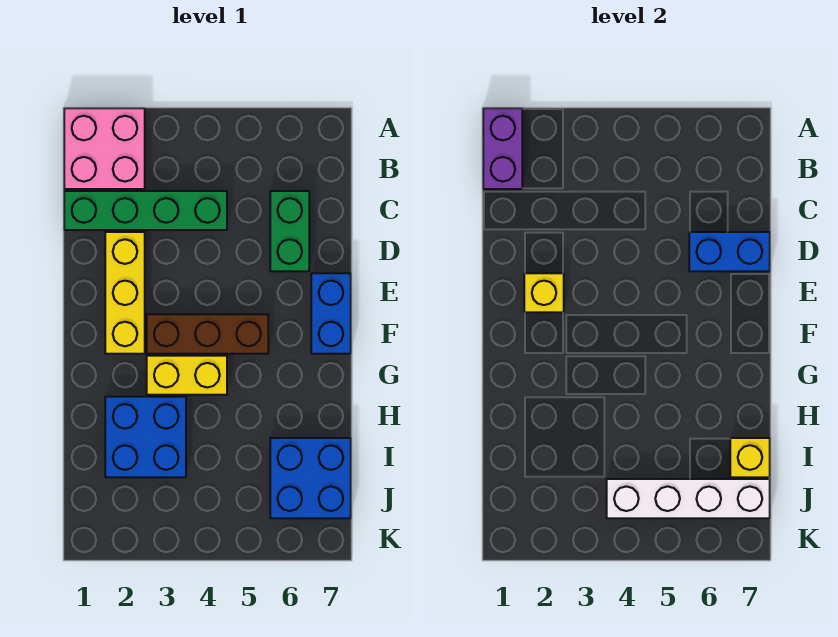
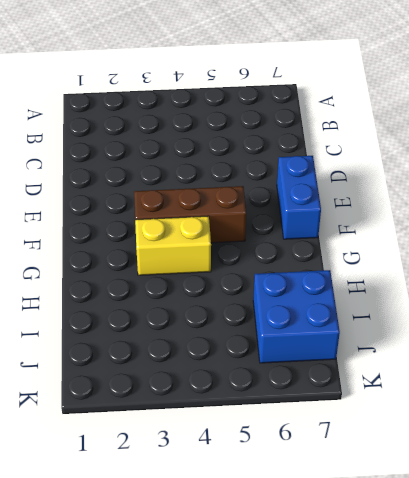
none -> pink 2x2 brick [64,108,145,189]
none -> green 1x4 brick [64,191,227,230]
none -> green 1x2 brick [270,191,309,271]

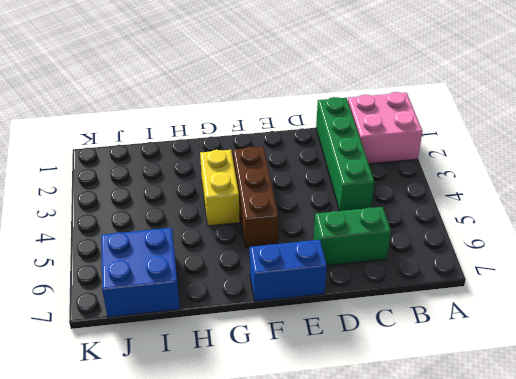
none -> yellow 1x3 brick [105,232,145,354]
none -> blue 2x2 brick [105,397,186,477]
none -> purple 1x2 brick [483,108,522,189]

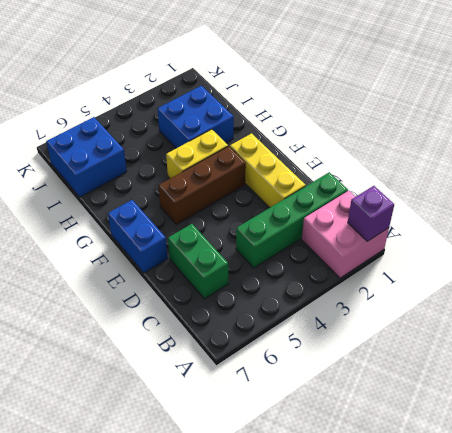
purple 1x1 brick [348,186,394,241] -> purple 1x2 brick [483,108,522,189]
none -> blue 1x2 brick [689,232,770,271]
none -> yellow 1x1 brick [524,273,564,312]
none -> yellow 1x1 brick [730,438,770,477]

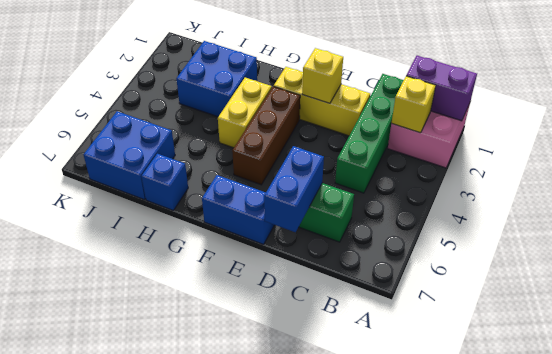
yellow 1x1 brick [392,76,436,133] -> yellow 1x1 brick moved to [730,438,770,477]
blue 1x1 brick [141,154,188,210] -> none
none -> white 1x4 brick [607,479,770,518]

